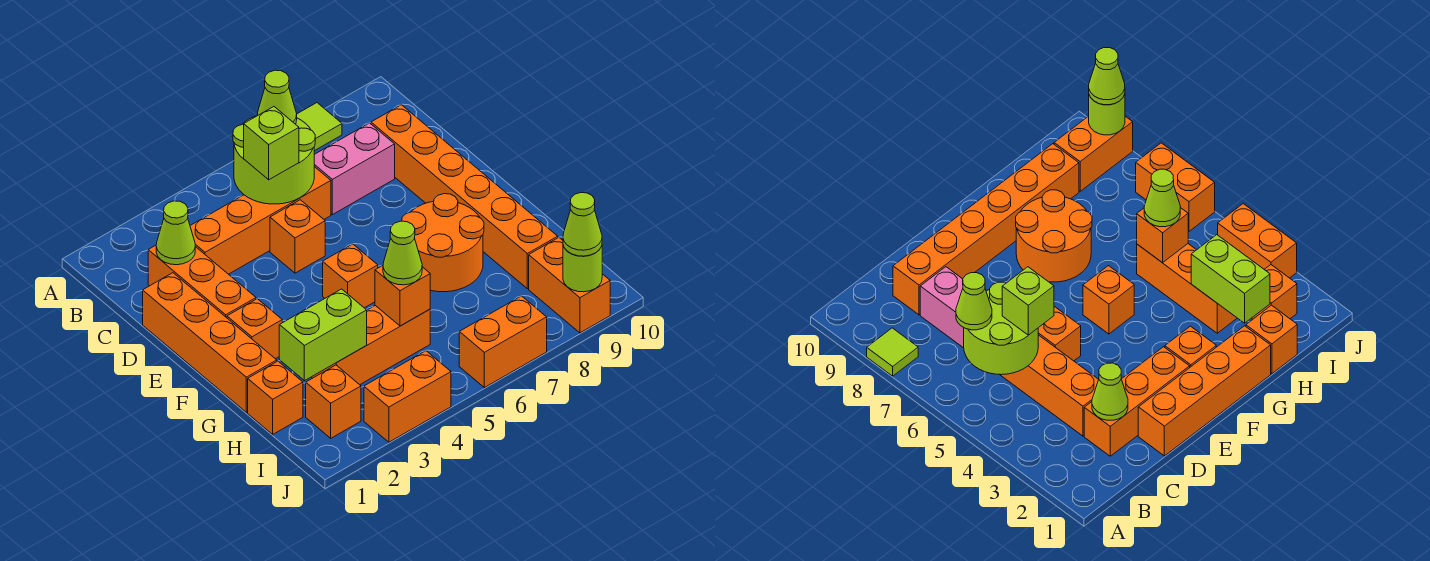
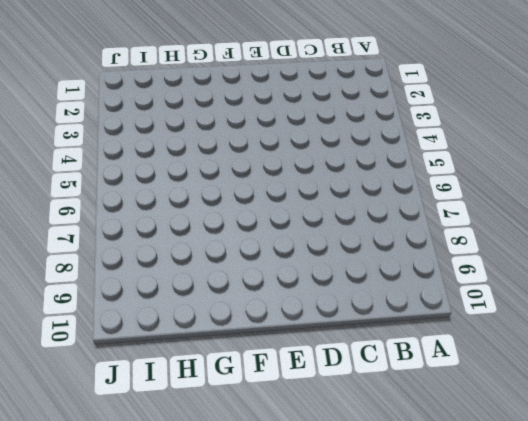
none -> lime 1x1 tile [297,103,342,151]
none -> orange 1x3 brick [148,245,256,318]
none -> orange 1x4 brick [190,167,331,274]

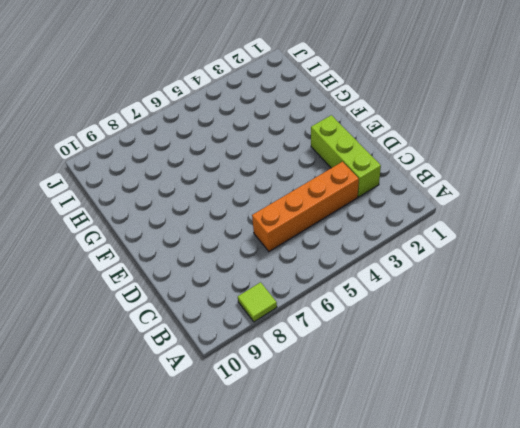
lime 1x3 brick [311,115,381,197] -> orange 1x3 brick [148,245,256,318]
none -> pink 1x2 brick [314,123,395,215]
none -> orange 1x6 brick [371,105,558,289]
none -> orange 1x4 brick [143,273,277,412]

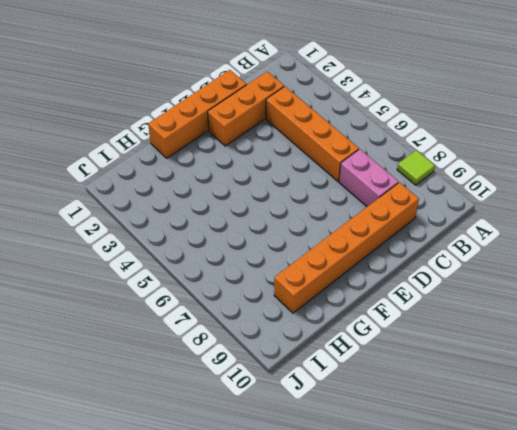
none -> orange 1x1 brick [270,200,325,273]
none -> orange 1x1 brick [227,299,282,359]
none -> orange 1x1 brick [323,244,378,308]

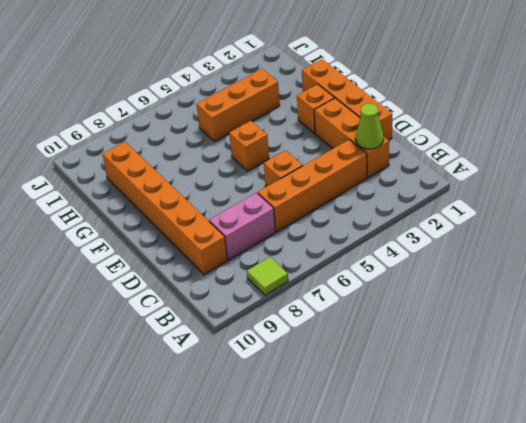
none -> orange 2x2 round brick [402,194,484,292]
none -> orange 1x1 brick [248,361,303,434]
none -> orange 1x1 brick [306,365,361,438]

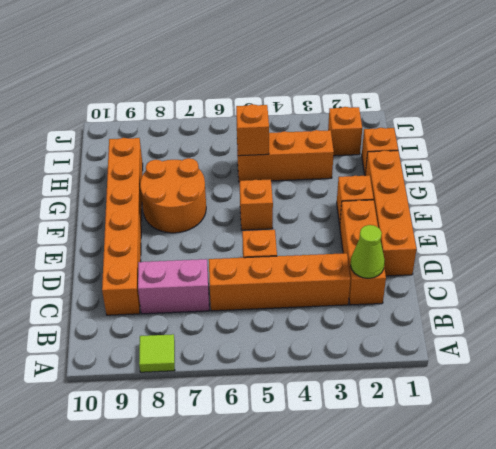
none -> orange 1x2 brick [529,237,610,333]
none -> orange 1x2 brick [364,351,451,442]
none -> orange 1x2 brick [459,296,547,388]

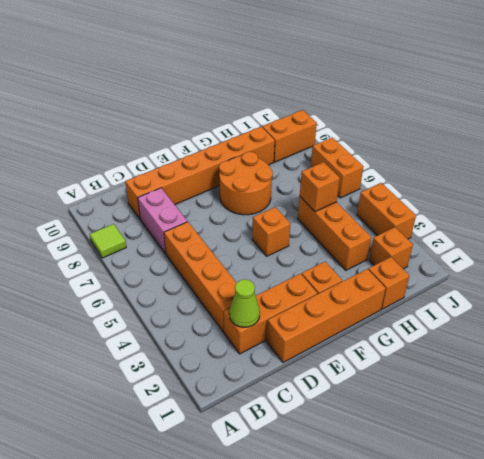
none -> orange 1x1 brick [270,200,325,273]
none -> lime 2x2 round brick [233,116,315,204]
none -> lime 1x2 brick [279,289,367,381]

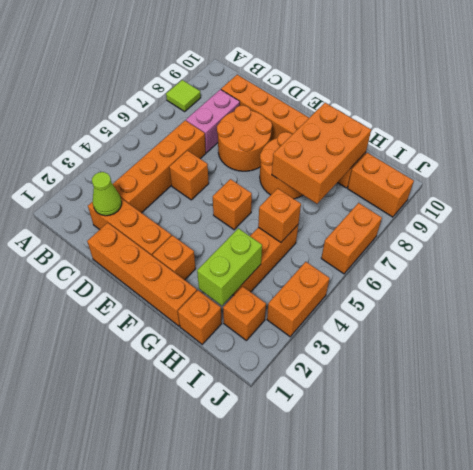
orange 2x2 round brick [217,105,272,171] -> none
orange 2x3 brick [272,103,371,204] -> none
none -> lime 2x2 round brick [233,116,315,204]
none -> lime 1x1 round brick [563,245,602,292]
none -> lime 1x1 cone [257,70,297,124]

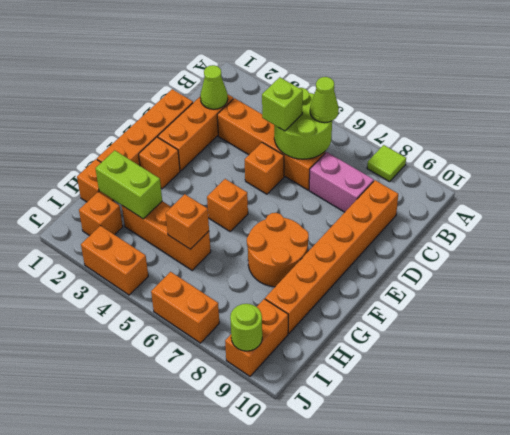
none -> lime 1x1 cone [383,221,422,285]
none -> lime 1x1 cone [563,193,602,256]

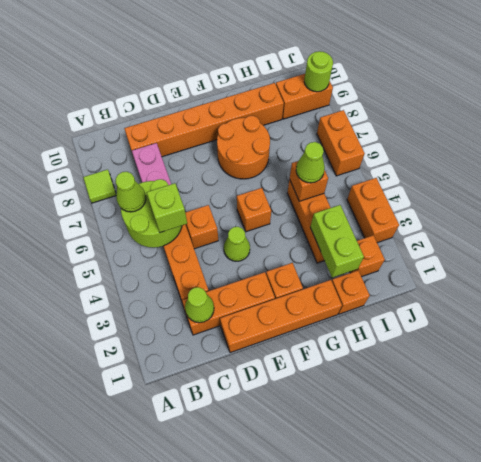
lime 1x1 cone [224,227,250,261] -> lime 1x1 cone moved to [563,193,602,256]

